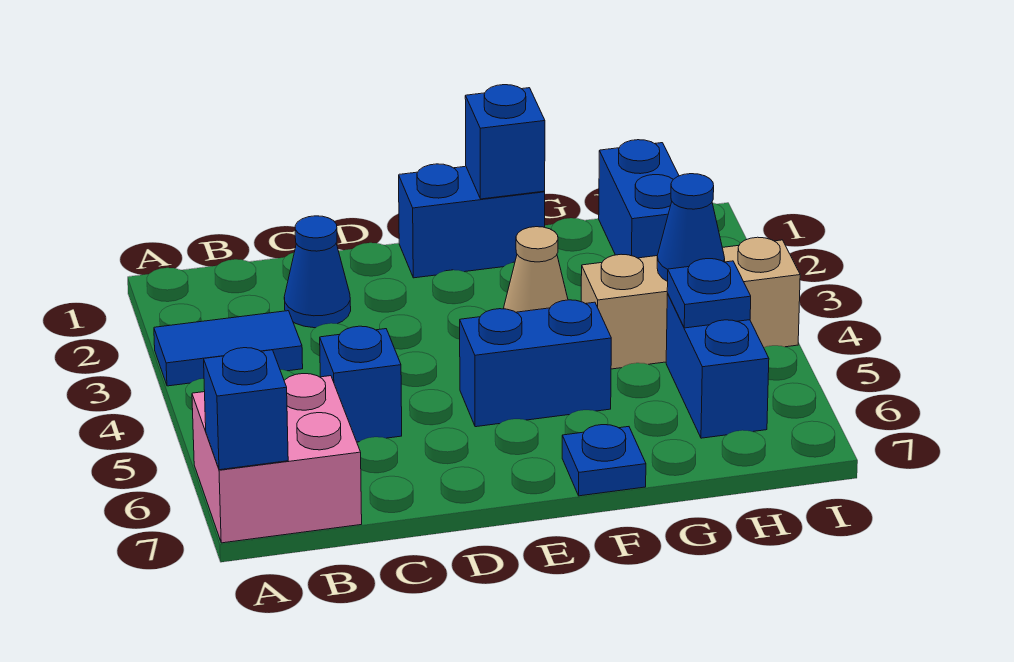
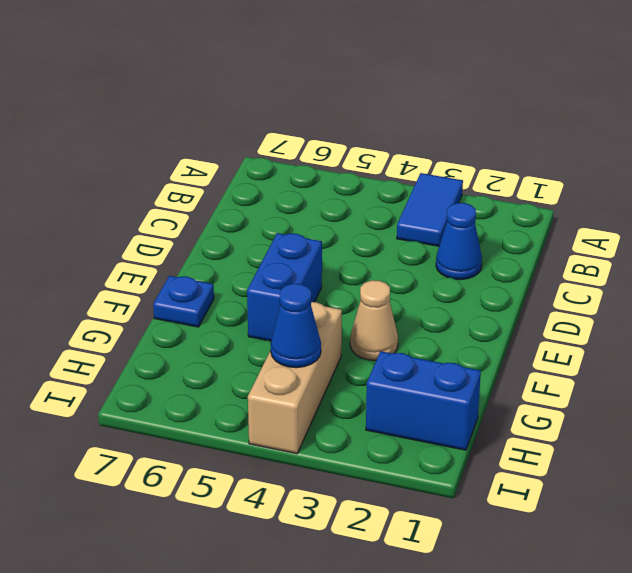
none -> pink 2x2 brick [192,374,362,543]
none -> blue 1x1 brick [320,326,402,442]
none -> blue 1x2 brick [399,164,545,278]

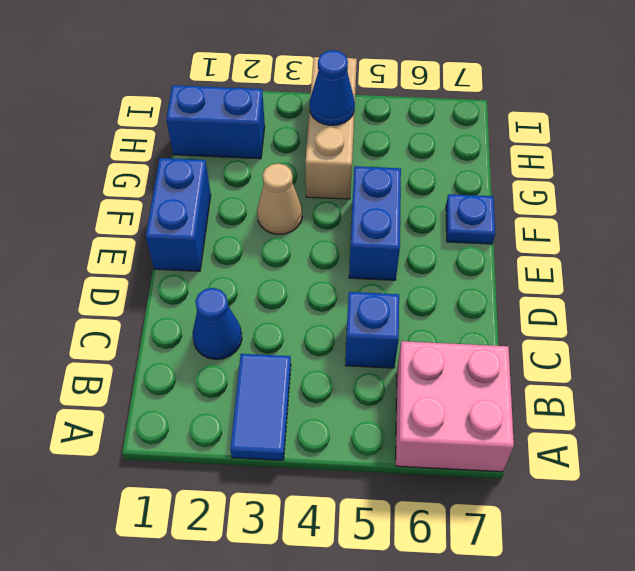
none -> blue 1x2 brick [666,294,769,438]
none -> blue 1x1 brick [204,348,288,470]
none -> blue 1x1 brick [465,85,545,199]

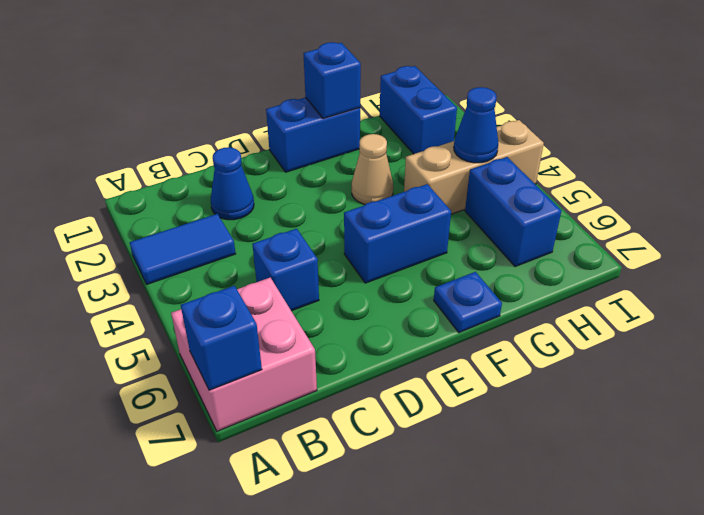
none -> blue 1x1 plate [667,259,751,328]

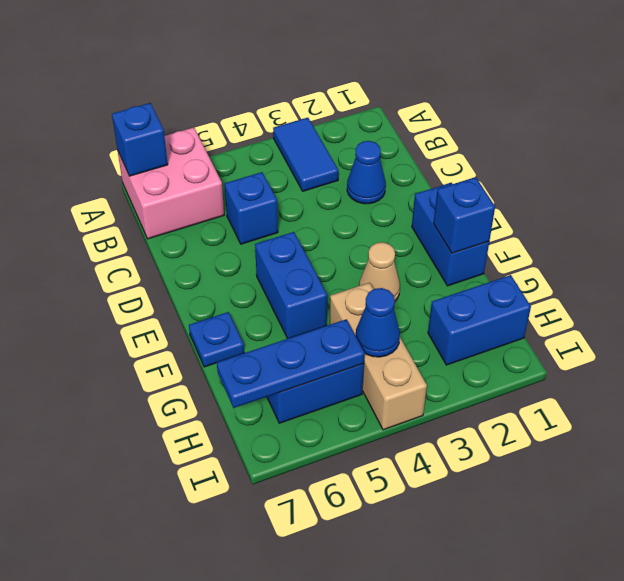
blue 1x3 plate [217,319,365,408] -> blue 1x1 plate [667,259,751,328]

